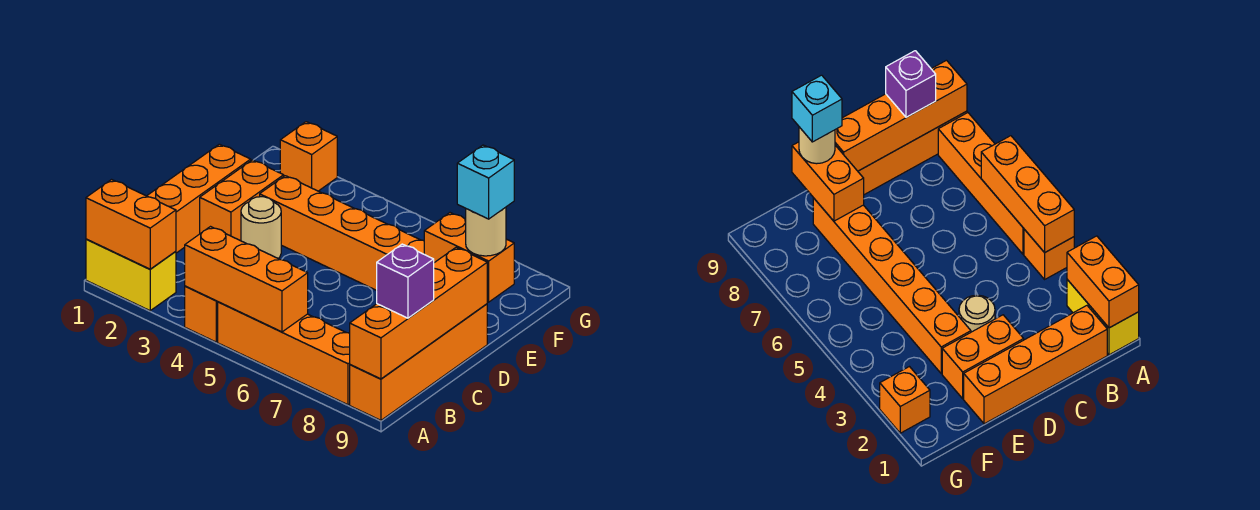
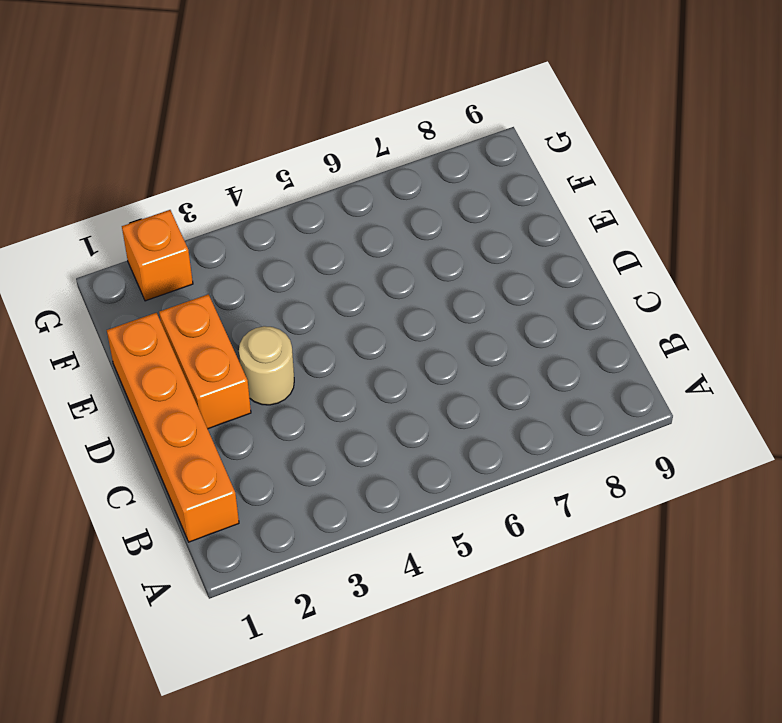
none -> yellow 1x2 brick [86,239,176,311]
none -> orange 1x1 brick [185,286,218,342]
none -> orange 1x4 brick [218,302,350,405]

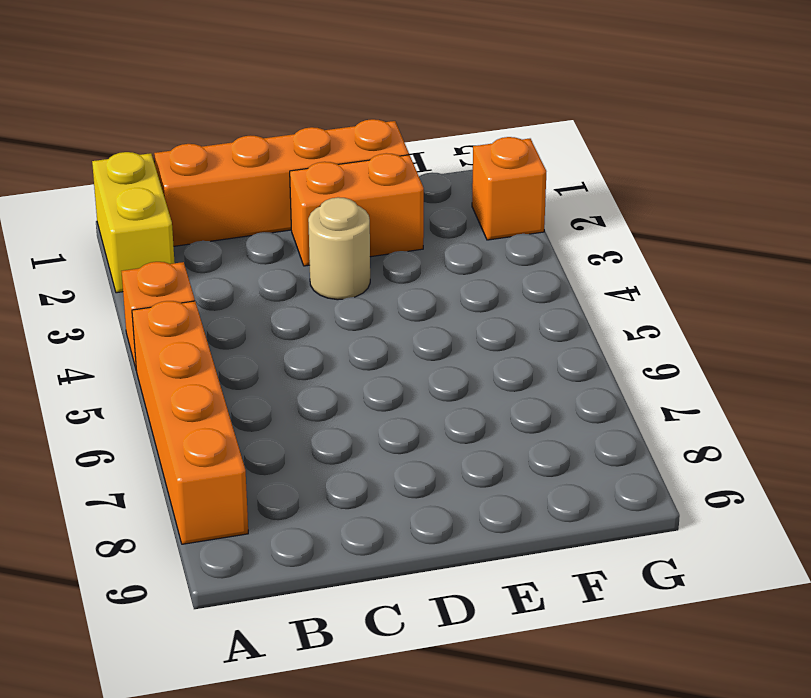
none -> orange 1x4 brick [350,304,487,420]
none -> orange 1x6 brick [260,176,424,291]
none -> orange 1x2 brick [86,180,176,269]

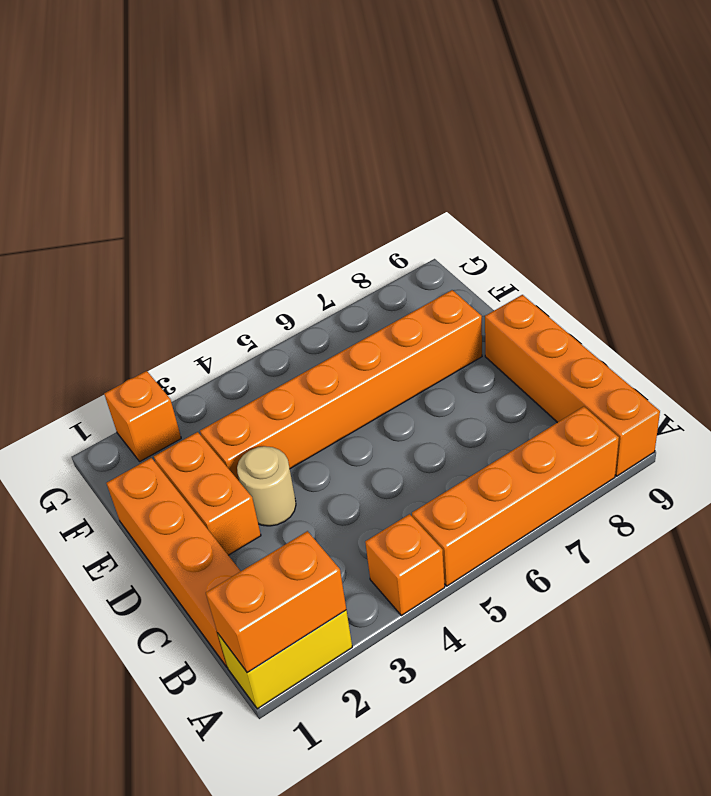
none -> orange 1x3 brick [185,227,308,332]
none -> orange 1x4 brick [350,247,487,379]
none -> orange 1x2 brick [424,213,514,302]

